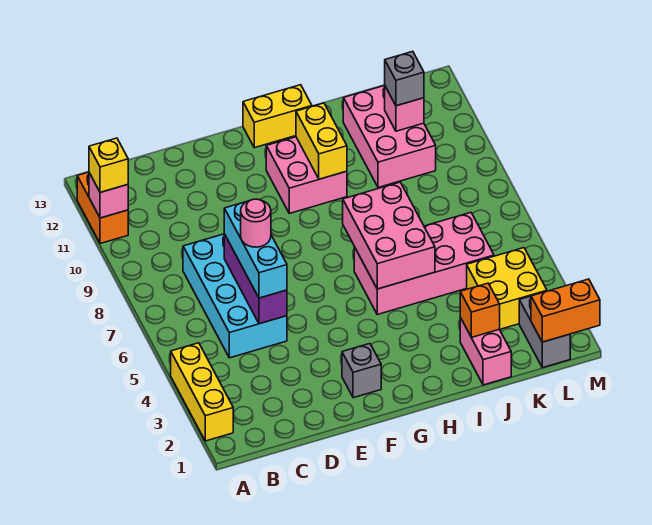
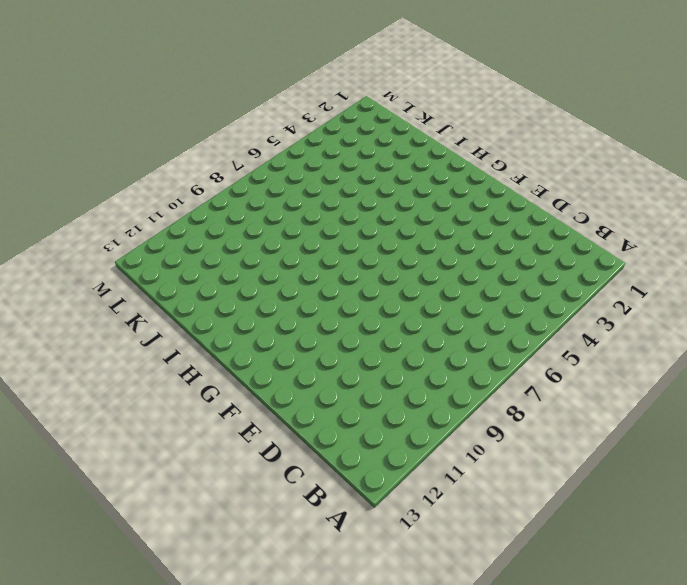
none -> yellow 1x3 brick [171,343,233,441]
none -> orange 1x2 brick [77,172,128,244]
none -> cyan 2x4 brick [183,234,287,358]

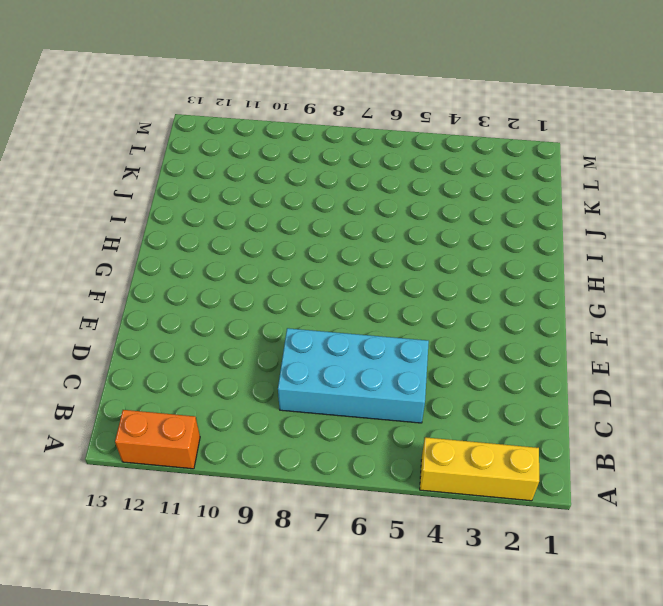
none -> grey 1x1 brick [342,344,381,398]
none -> pink 2x2 brick [266,137,347,213]
none -> yellow 1x2 brick [243,85,312,148]

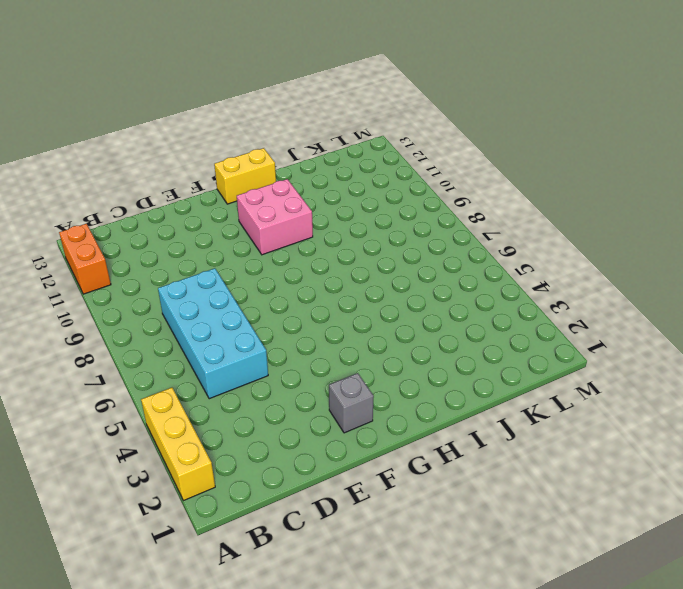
none -> pink 2x4 brick [354,212,494,314]
none -> pink 1x2 brick [460,318,511,385]
none -> pink 2x3 brick [343,86,436,187]

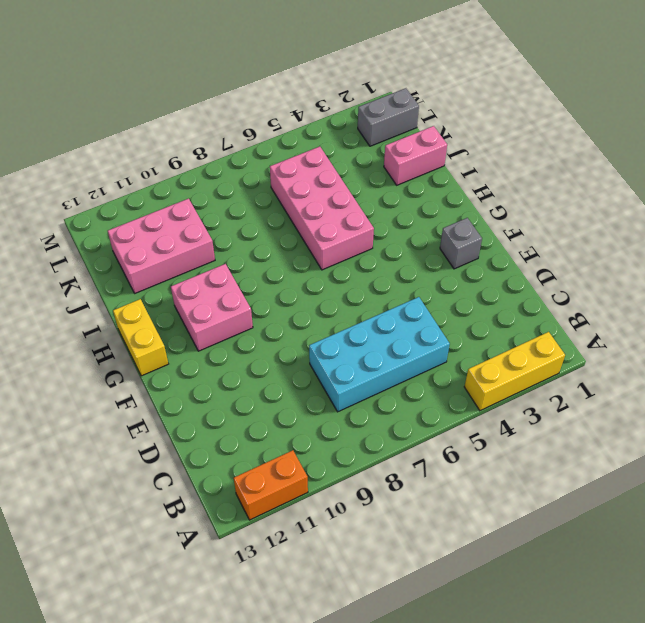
none -> yellow 2x2 brick [467,248,547,329]
none -> pink 1x1 brick [89,173,128,218]
none -> purple 1x3 brick [224,234,287,324]

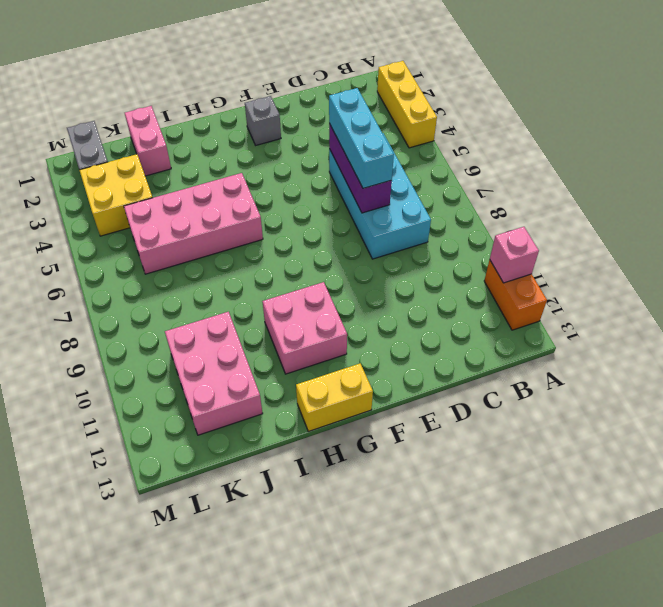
none -> pink 2x3 brick [343,182,435,289]
none -> yellow 1x2 brick [296,103,347,179]
none -> orange 1x1 brick [460,283,500,337]

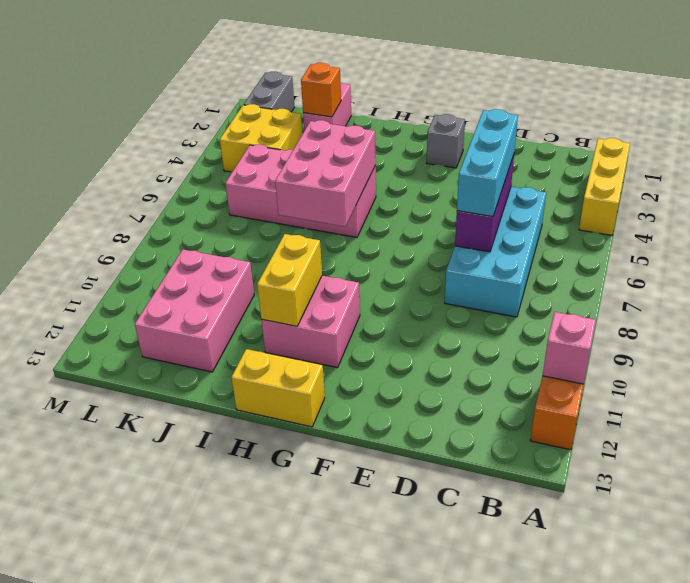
none -> pink 1x1 brick [385,87,424,131]
none -> orange 1x2 brick [531,279,600,342]
none -> yellow 1x1 brick [89,138,128,192]

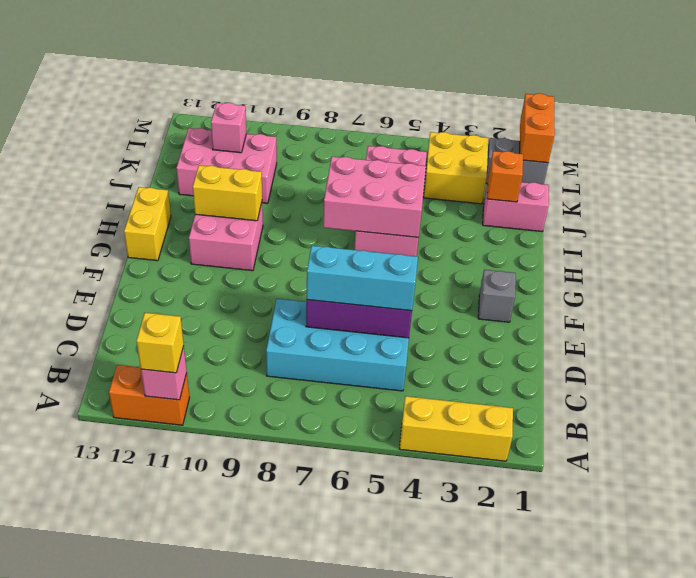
none -> grey 1x1 brick [385,51,424,106]
none -> pink 1x1 round brick [241,199,271,247]

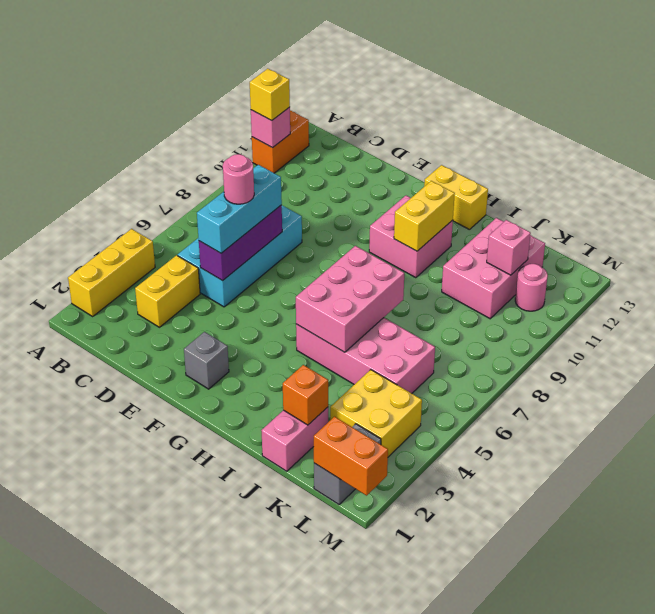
yellow 1x2 brick [135,255,200,327] -> none
pink 1x1 round brick [515,264,548,311] -> none
none -> grey 1x1 brick [385,51,424,106]

